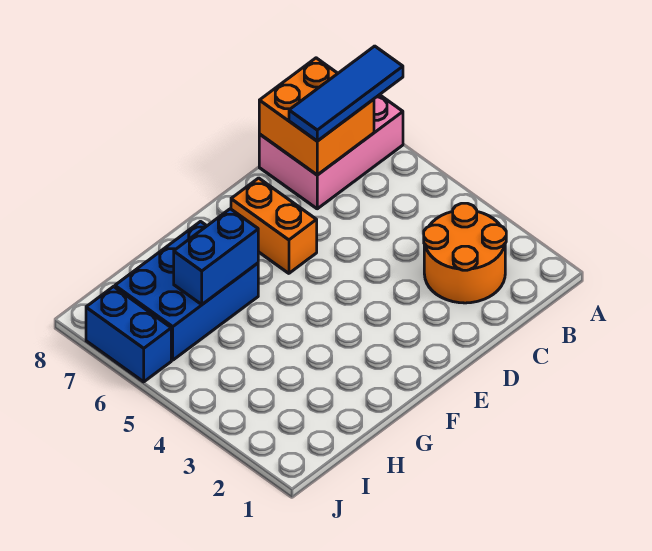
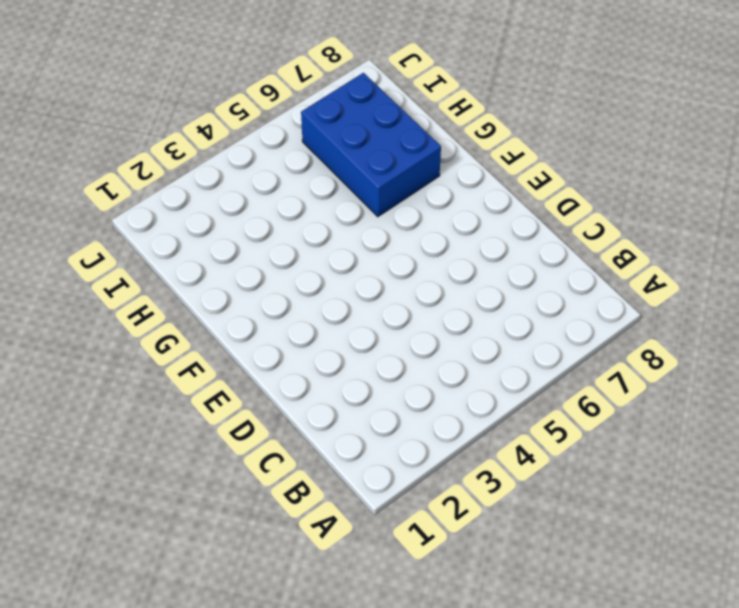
none -> pink 2x3 brick [259,95,403,209]
none -> orange 2x2 round brick [424,203,506,303]

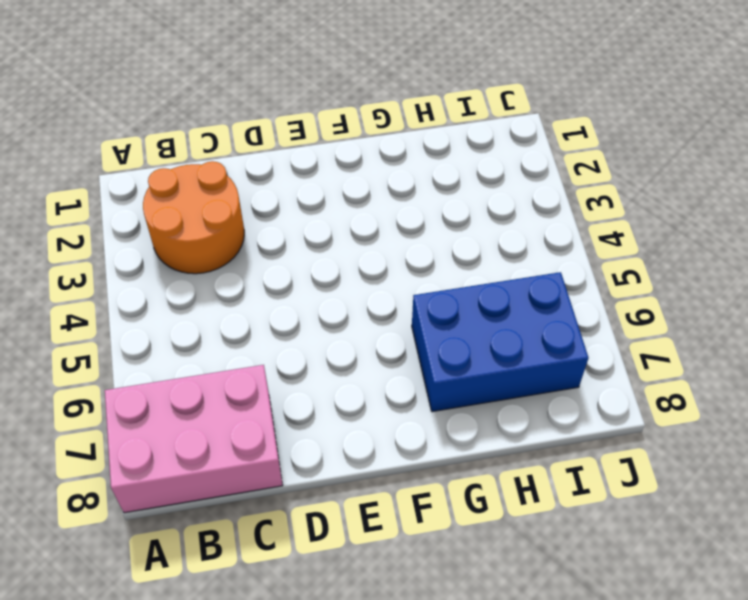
none -> orange 1x2 brick [231,178,317,273]
none -> blue 1x2 brick [86,287,171,382]

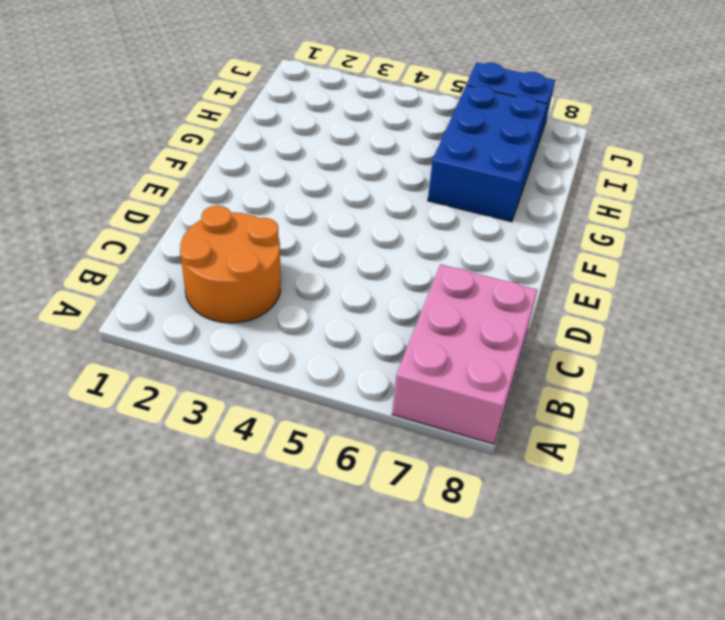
none -> orange 1x2 brick [231,178,317,273]
none -> orange 2x2 brick [259,58,374,175]

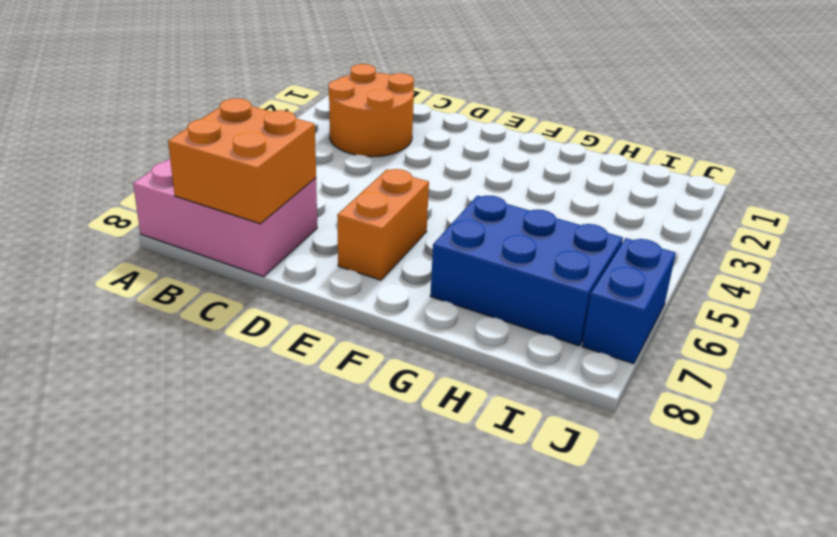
none -> blue 1x2 brick [174,209,258,304]
none -> blue 1x3 tile [289,46,403,141]

